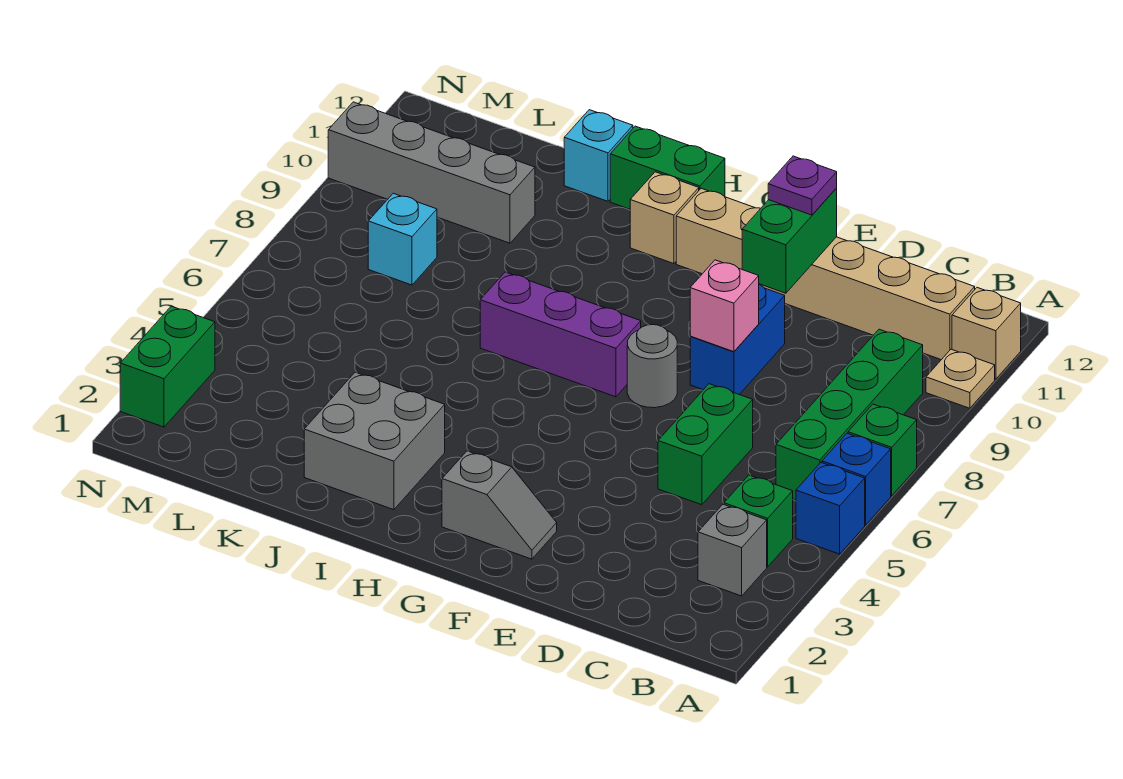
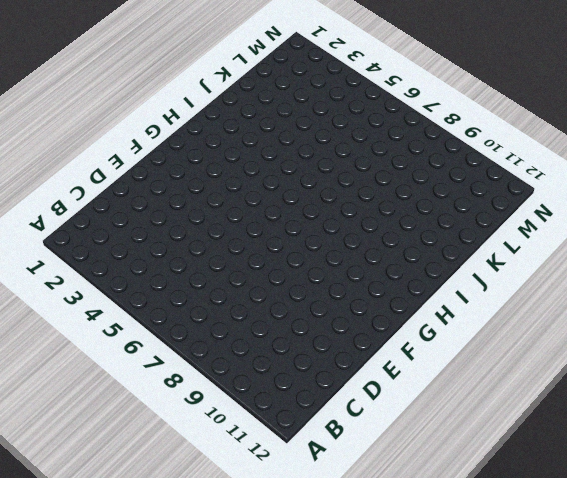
none -> blue 1x1 brick [796,463,865,554]
none -> blue 1x1 brick [822,433,891,525]
none -> green 1x1 brick [848,404,917,496]

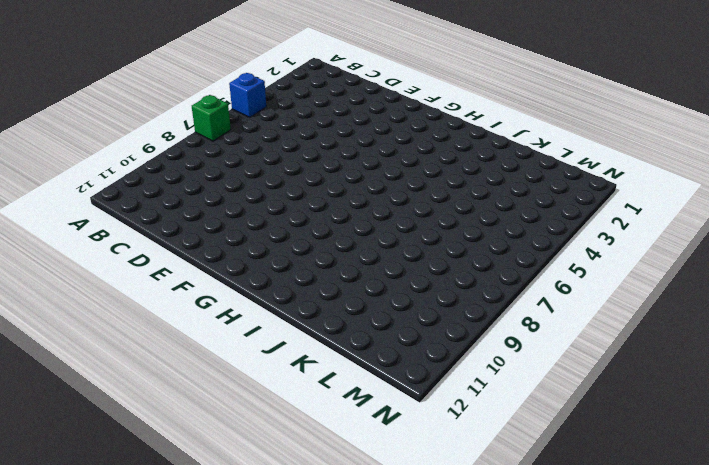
none -> blue 1x1 brick [822,433,891,525]
none -> tan 1x1 plate [926,349,995,408]
none -> tan 1x1 brick [952,288,1021,379]

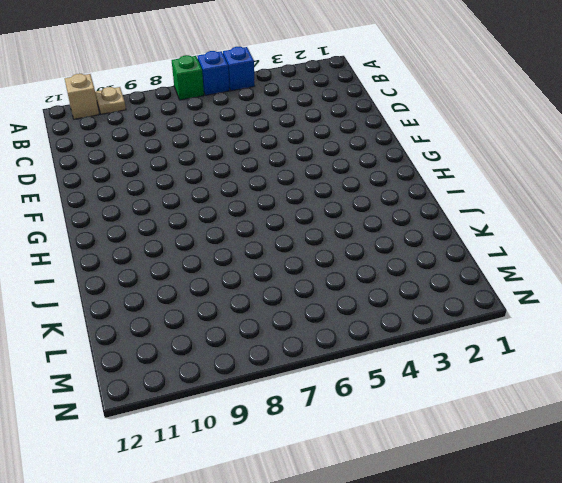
none -> grey 1x1 brick [698,504,767,596]
none -> green 1x1 brick [724,475,793,567]
none -> green 1x4 brick [776,329,923,500]

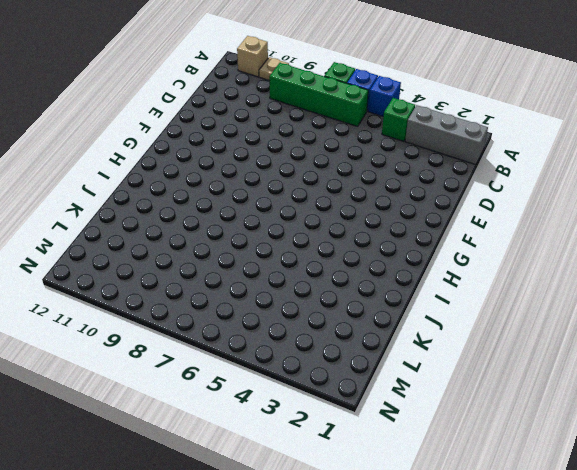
grey 1x3 brick [405,105,488,165] -> grey 1x1 brick [698,504,767,596]
none -> tan 1x6 brick [676,188,975,360]
none -> green 1x2 brick [658,384,753,505]
none -> blue 1x2 brick [690,285,785,395]

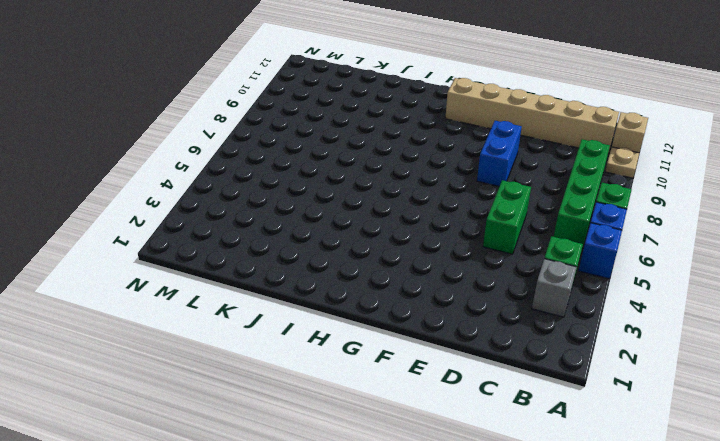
none -> grey 1x2 slope [442,451,557,559]
none -> grey 1x1 round brick [627,325,677,408]
none -> purple 1x3 brick [480,272,641,397]

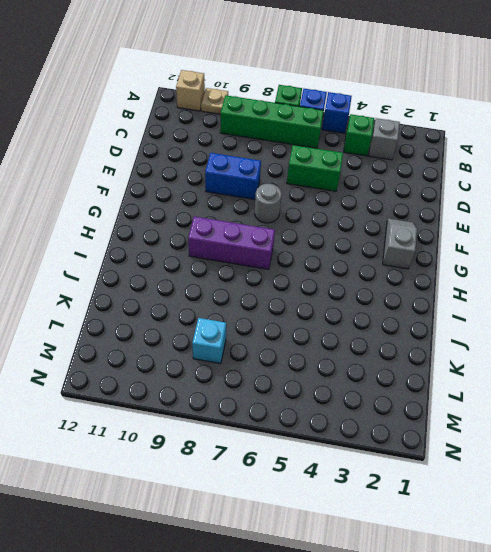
purple 1x3 brick [188,216,275,269] -> purple 1x3 brick turned to [480,272,641,397]
none -> tan 1x6 brick [676,188,975,360]
none -> tan 1x1 brick [630,172,699,264]
none -> green 1x2 brick [610,126,725,209]

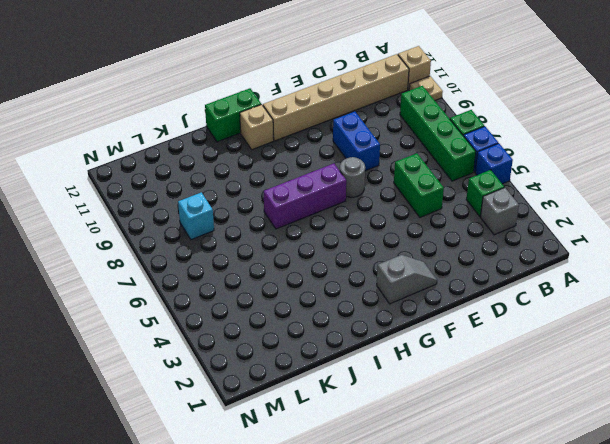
none -> grey 2x2 brick [304,372,445,510]
none -> cyan 1x1 brick [564,110,633,201]
none -> grey 1x4 brick [328,102,535,243]

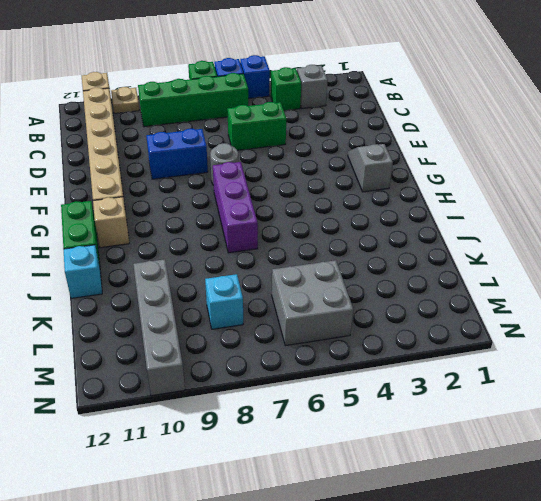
grey 2x2 brick [272,260,353,346] -> grey 2x2 brick moved to [304,372,445,510]
none -> green 1x2 brick [120,306,215,427]
none -> pink 1x1 brick [690,260,759,352]
none -> green 1x2 brick [742,188,837,293]

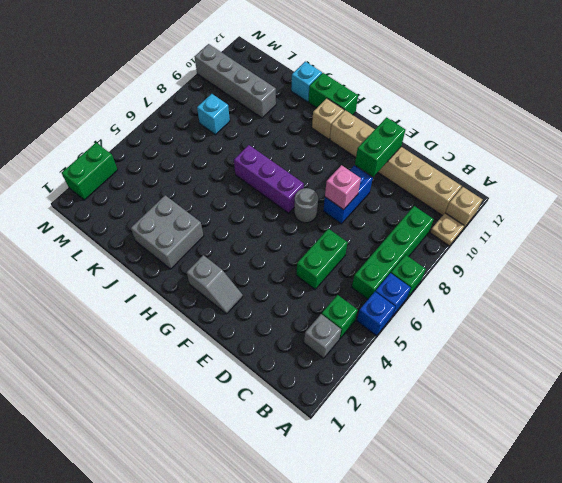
none -> purple 1x1 plate [768,156,837,215]

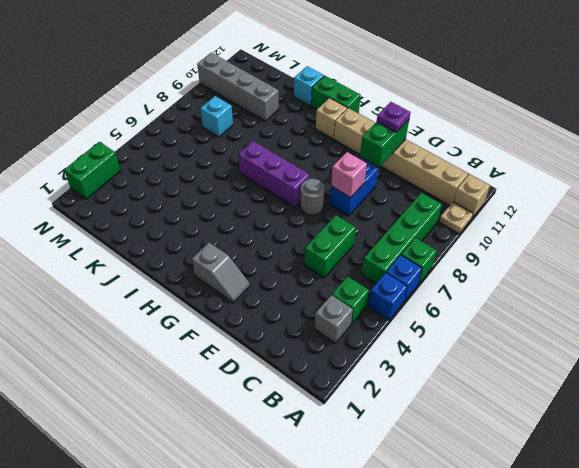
none -> grey 2x2 brick [304,372,445,510]

